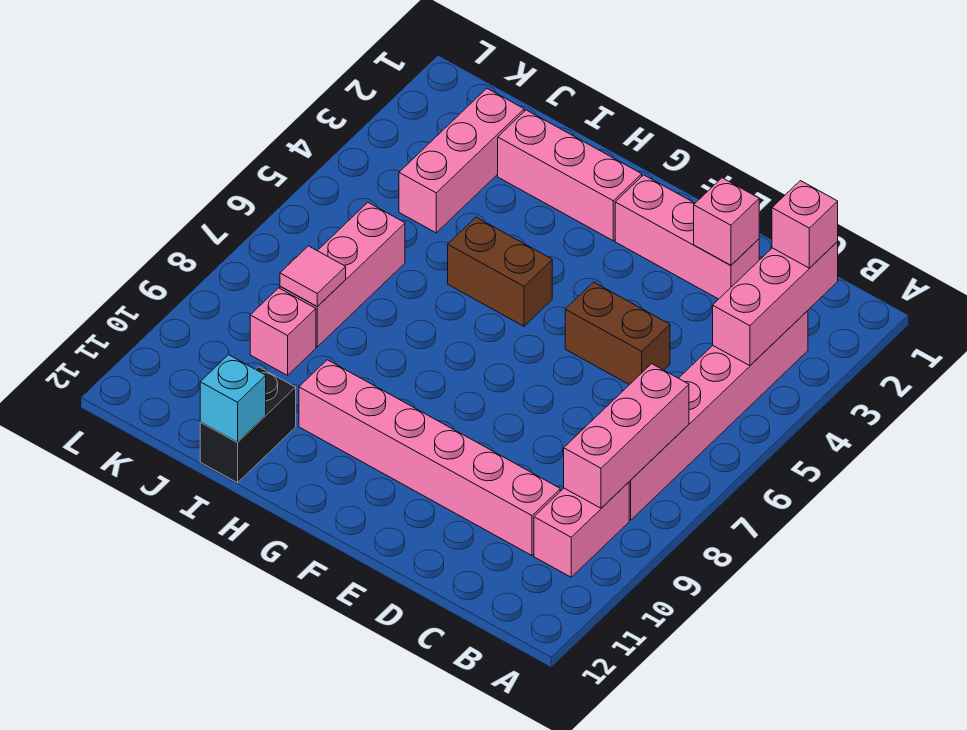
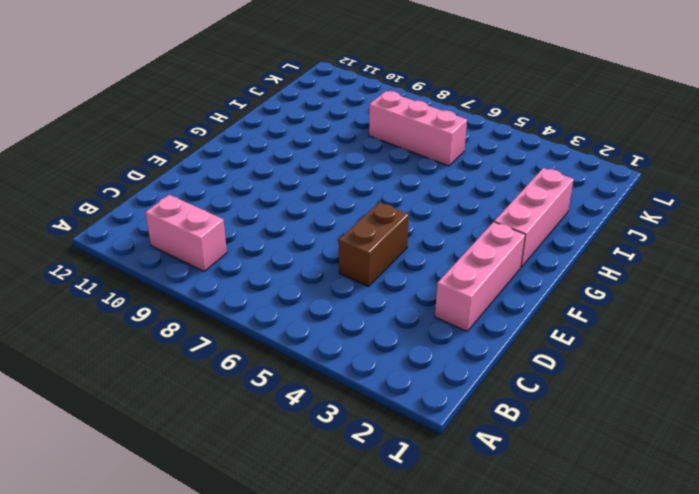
none -> pink 1x6 brick [629,311,808,520]
none -> pink 1x6 brick [299,360,560,555]
none -> brown 1x2 brick [448,217,552,326]

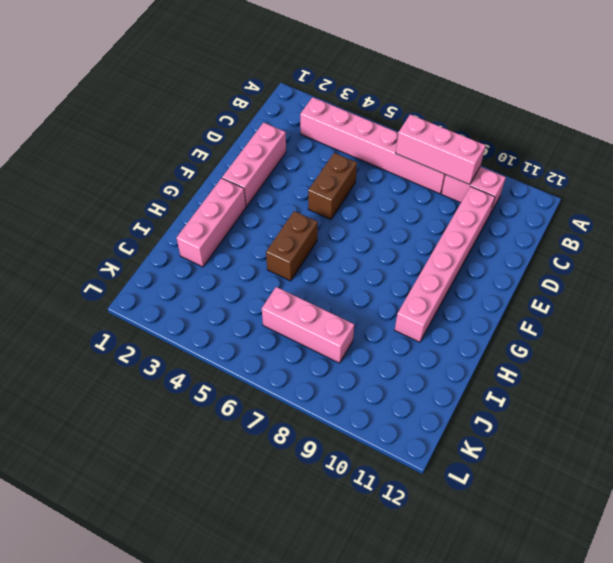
none -> black 1x2 brick [200,367,296,483]
none -> pink 1x3 brick [399,89,524,233]
none -> pink 1x1 brick [250,288,316,375]

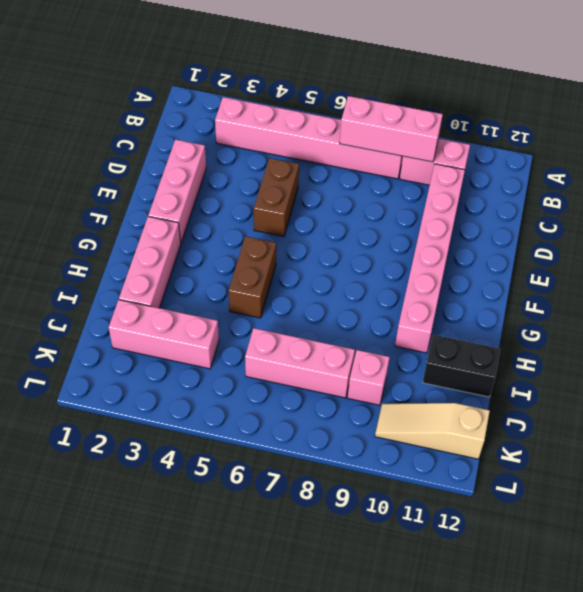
tan 1x3 slope [375,403,490,459] -> none
none -> pink 1x3 brick [713,242,838,366]
none -> pink 1x1 brick [694,178,759,265]
none -> cyan 1x1 brick [200,355,266,442]

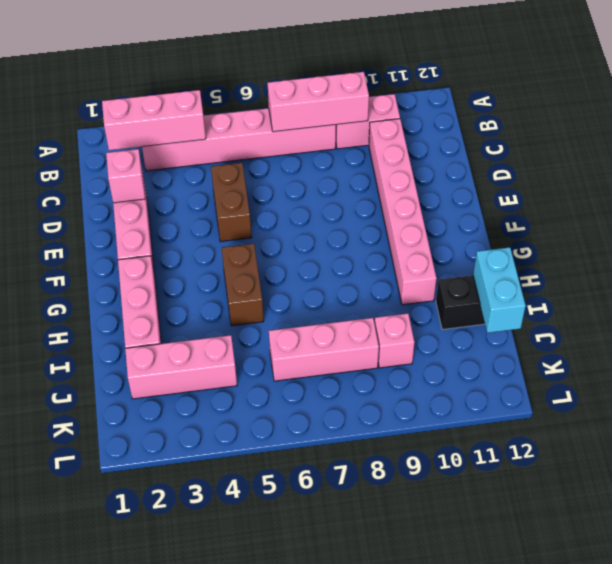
cyan 1x2 brick [473,247,526,333] -> cyan 1x1 brick [200,355,266,442]
none -> pink 1x1 tile [280,246,346,307]
none -> pink 1x1 brick [772,181,838,268]

